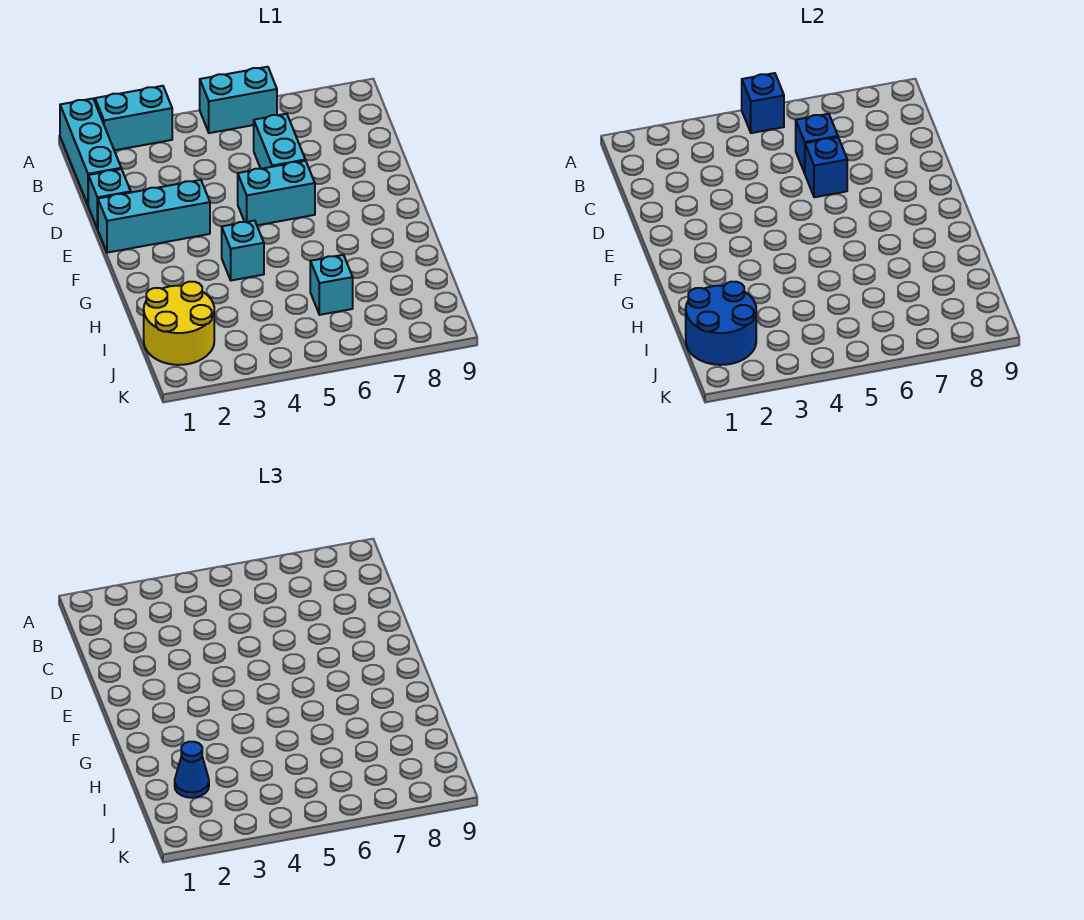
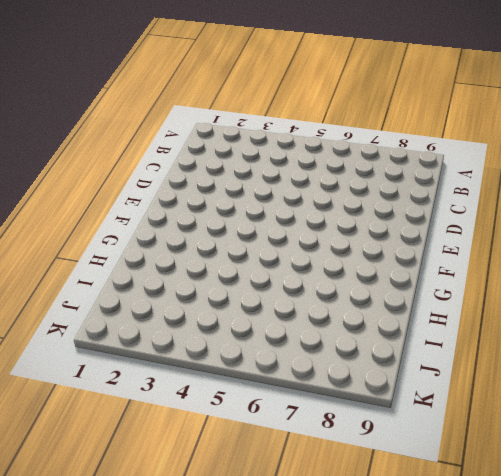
none -> cyan 1x3 brick [60,99,121,204]
none -> cyan 1x2 brick [95,86,172,150]
none -> cyan 1x2 brick [200,67,277,133]

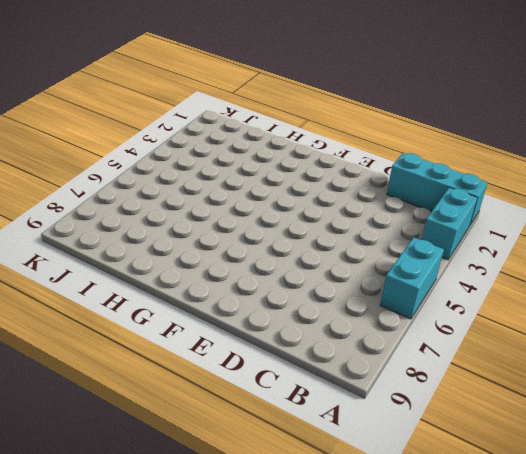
none -> cyan 1x2 brick [254,114,305,169]
none -> cyan 1x1 brick [88,169,131,229]
none -> cyan 1x3 brick [98,180,210,253]

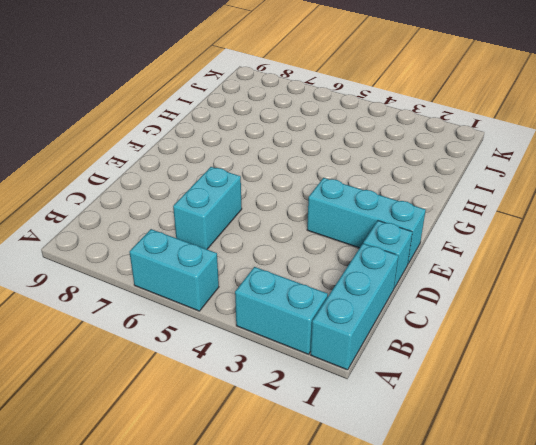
none -> cyan 1x2 brick [238,161,315,225]
none -> cyan 1x1 brick [222,220,264,280]
none -> yellow 2x2 round brick [144,282,214,365]

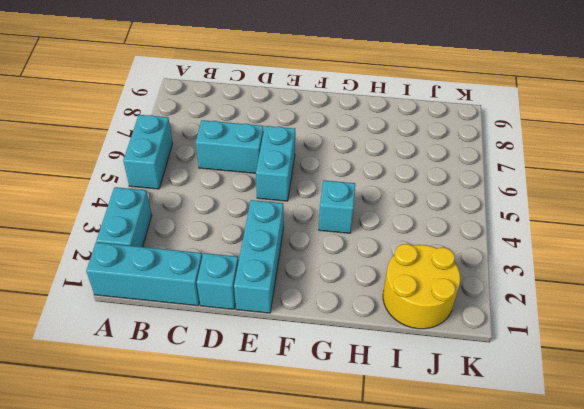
none -> cyan 1x1 brick [310,255,353,315]
none -> blue 1x1 brick [742,73,784,133]
none -> blue 1x1 brick [796,114,838,173]

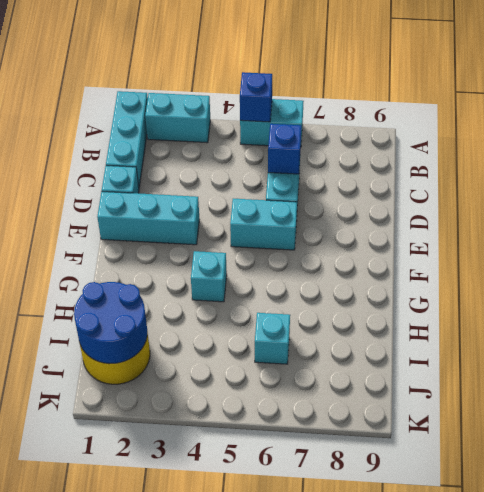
none -> blue 1x1 brick [805,137,847,197]
none -> blue 1x1 cone [175,742,209,798]

